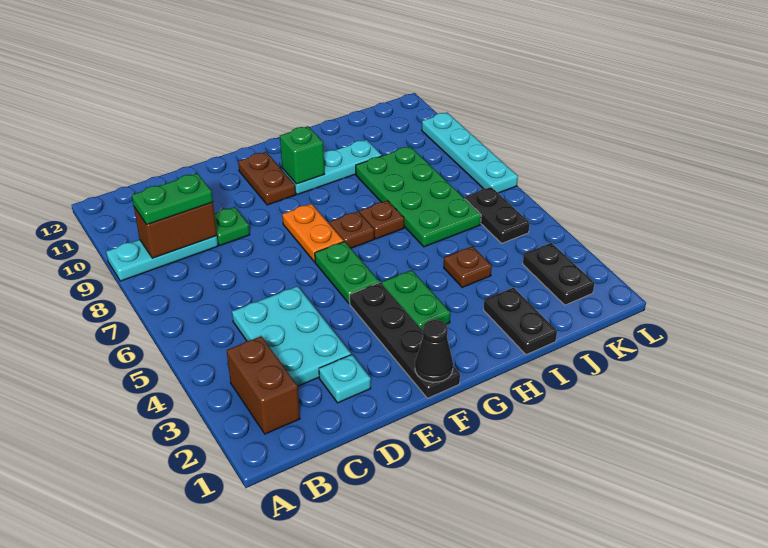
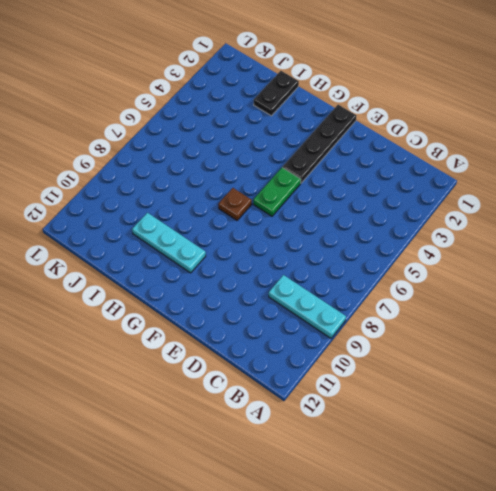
none -> brown 1x2 brick [227,336,300,434]
none -> cyan 2x3 plate [232,286,351,386]
none -> cyan 1x1 plate [319,355,371,403]

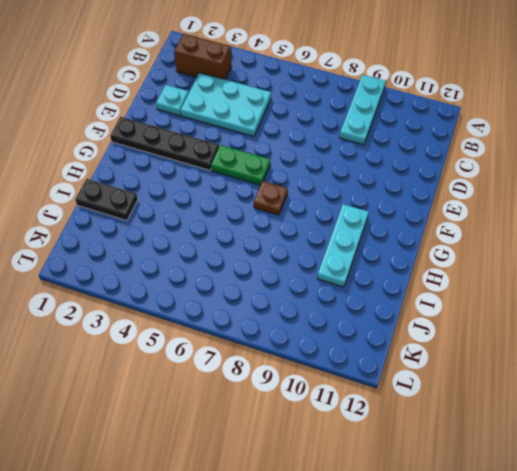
none -> green 1x1 plate [214,207,250,246]
none -> orange 1x2 plate [282,204,344,262]
none -> brown 1x2 plate [238,152,296,205]

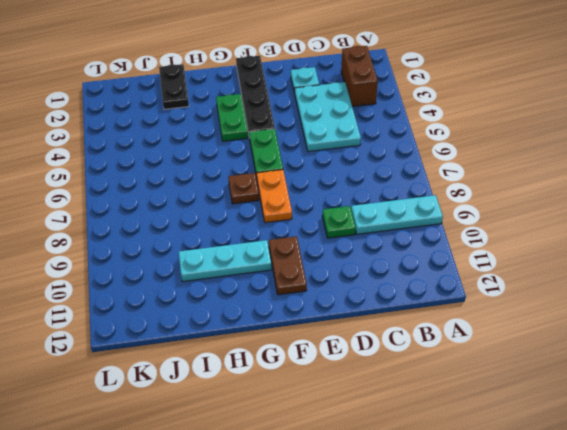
none -> brown 1x1 plate [359,201,404,239]
none -> brown 1x1 plate [444,246,492,287]
none -> green 2x4 plate [356,146,481,247]

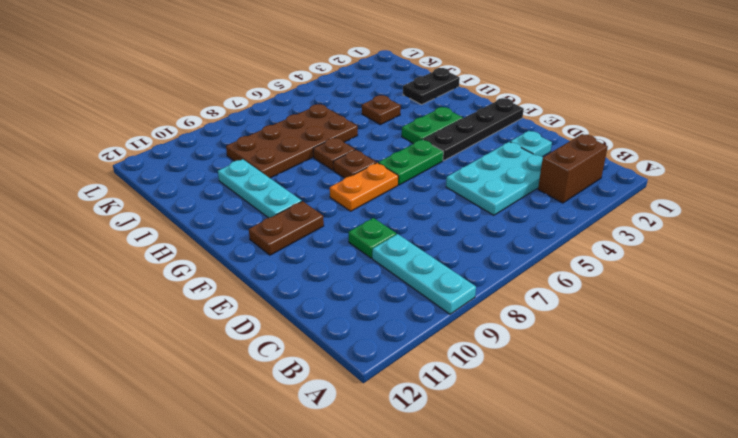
brown 2x4 plate [226,104,358,178] -> green 2x4 plate [356,146,481,247]
none -> black 1x2 plate [523,243,594,305]
none -> black 1x2 plate [464,187,530,243]
none -> cyan 1x4 plate [422,113,518,193]

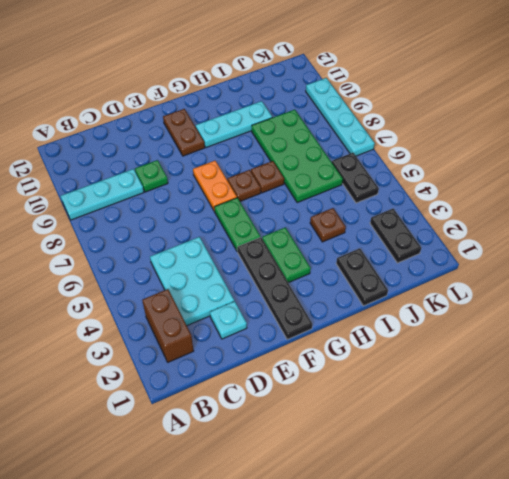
none -> brown 1x2 brick [134,202,217,258]
none -> black 1x1 cone [415,320,453,382]
none -> green 1x1 brick [280,126,324,184]

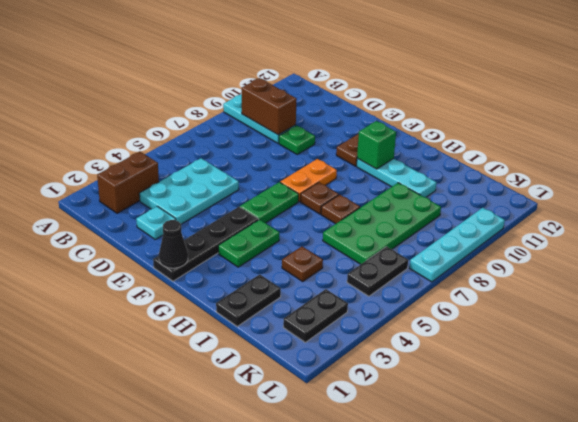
none -> green 1x2 plate [132,173,213,225]

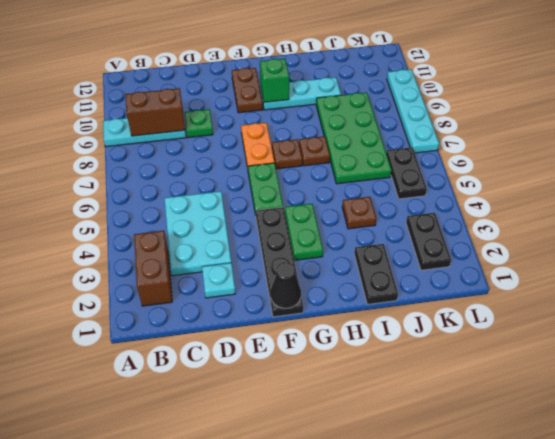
none -> green 1x2 plate [132,173,213,225]

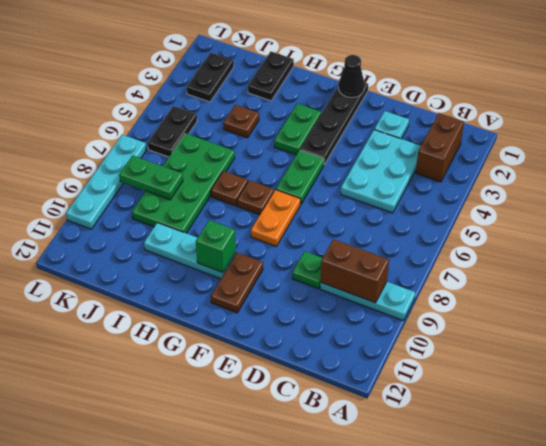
green 1x2 plate [119,155,183,200] -> green 1x2 plate moved to [132,173,213,225]

